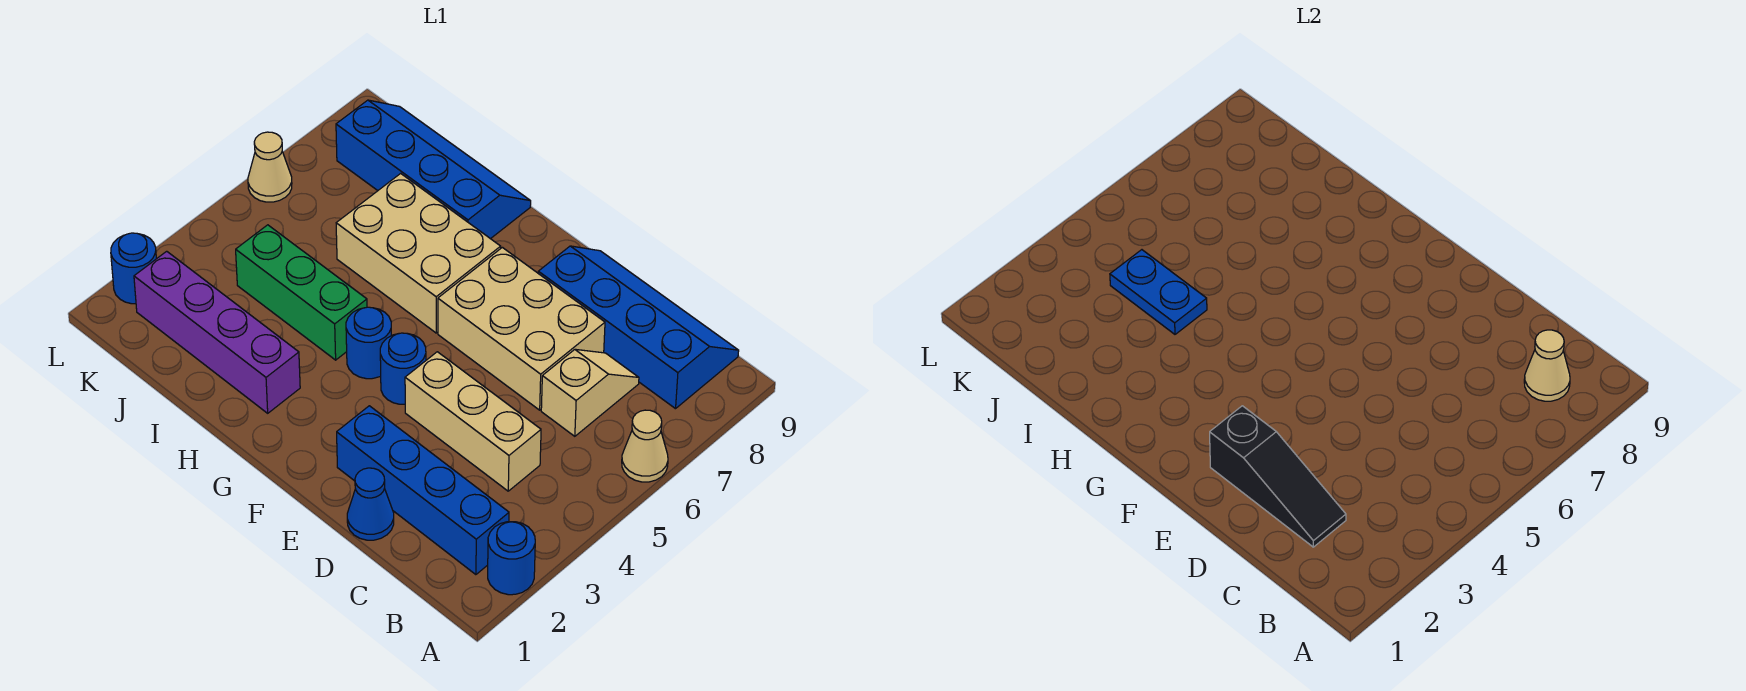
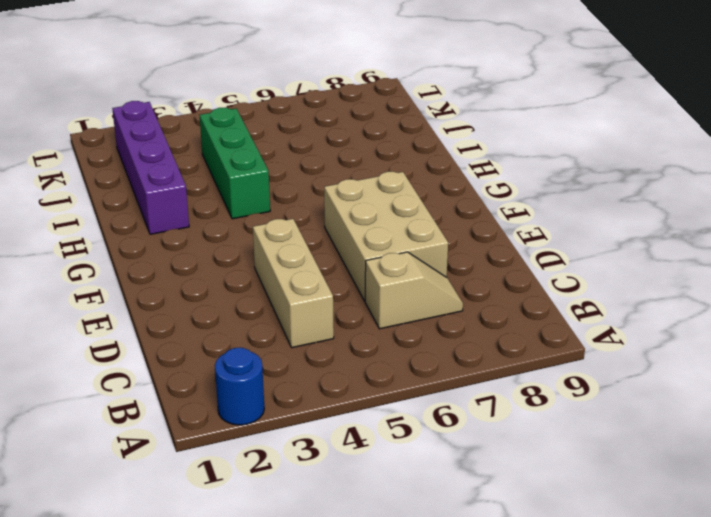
none -> tan 1x1 cone [622,410,668,482]
none -> blue 1x4 brick [337,406,509,575]
none -> blue 2x4 slope [538,246,739,409]

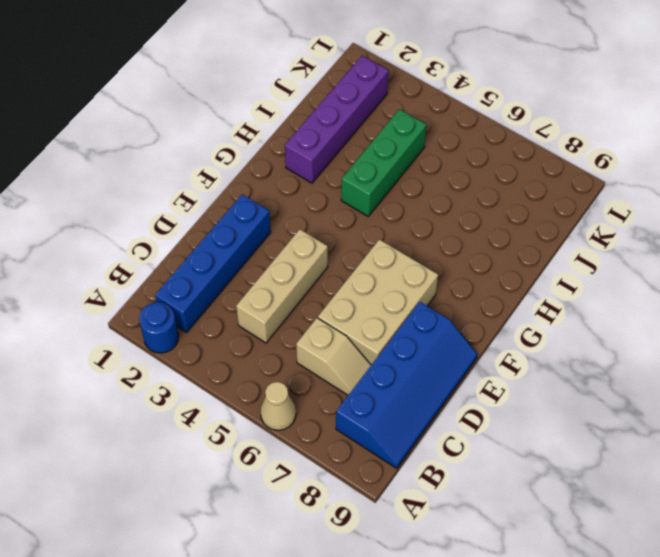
none -> blue 1x1 cone [347,468,394,540]
none -> blue 1x1 round brick [380,333,426,404]
none -> blue 1x1 round brick [346,307,391,379]

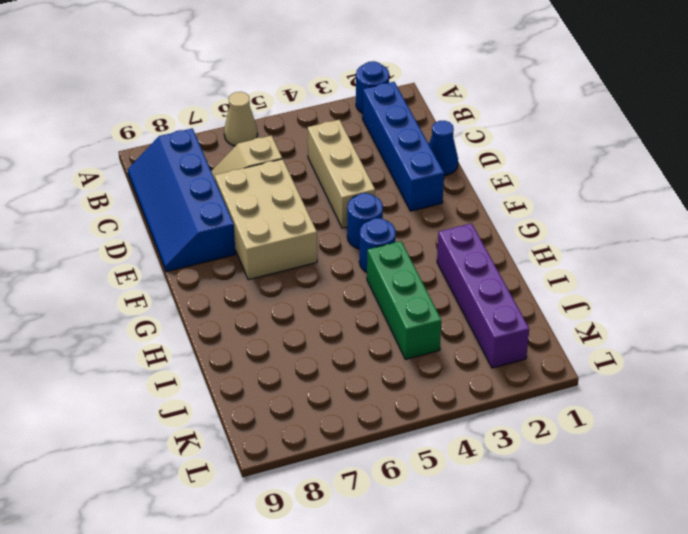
none -> tan 2x3 brick [336,173,501,333]
none -> blue 2x4 slope [336,100,531,239]
none -> blue 1x1 round brick [111,233,156,304]

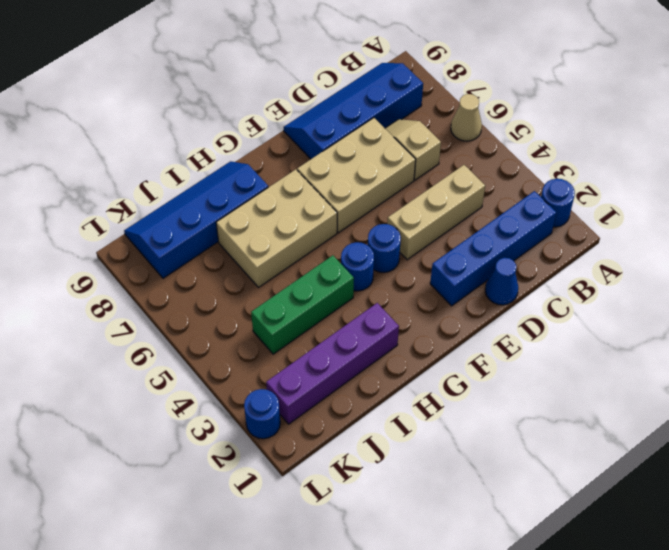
none -> tan 1x1 cone [248,132,292,202]
none -> tan 1x1 cone [1524,330,1570,401]
none -> black 1x3 slope [1210,406,1346,547]

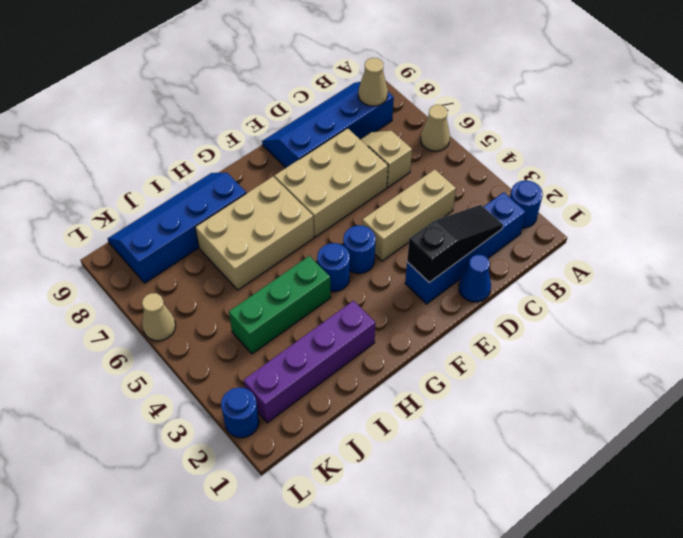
none -> blue 1x2 plate [1110,250,1207,334]

